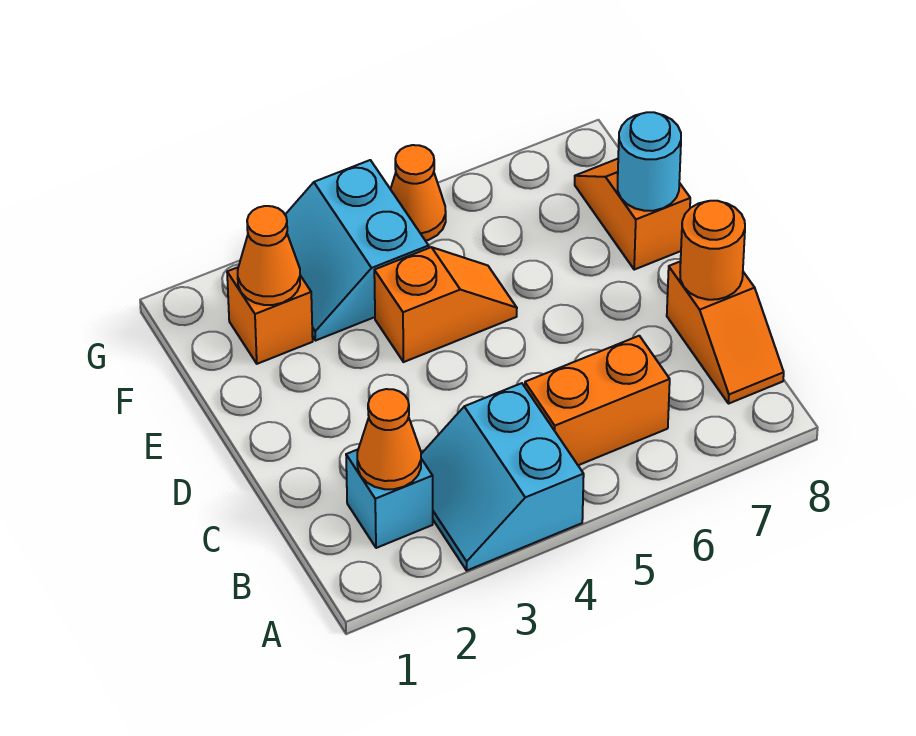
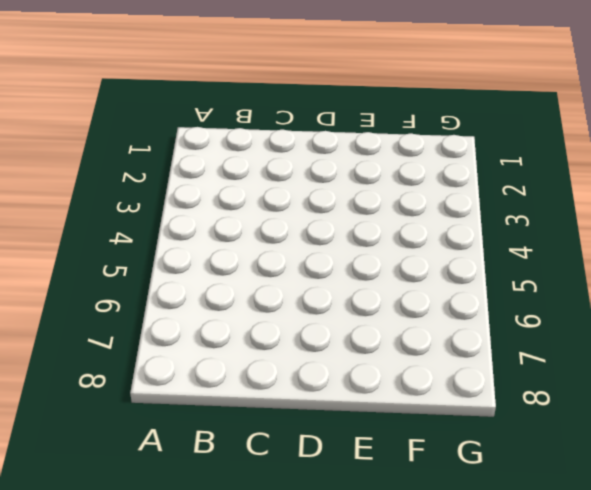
none -> cyan 2x2 slope [421,383,584,570]
none -> cyan 1x1 brick [346,450,433,548]
none -> orange 1x2 brick [525,336,670,465]

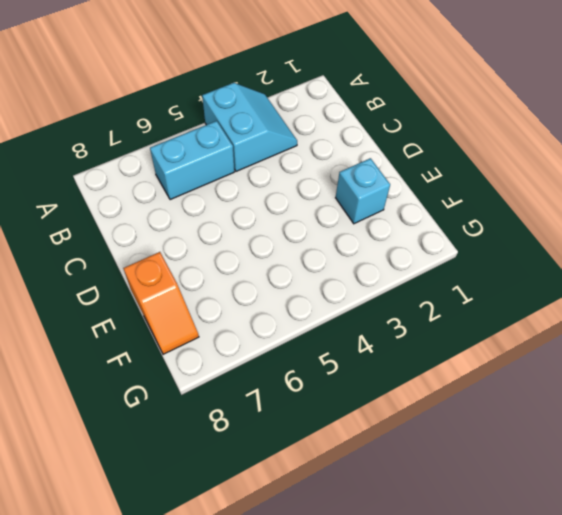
cyan 1x2 brick [150,121,234,200] -> orange 1x2 brick [525,336,670,465]
cyan 1x1 brick [336,158,390,224] -> cyan 1x1 brick moved to [346,450,433,548]
none -> orange 1x2 slope [667,261,784,404]
none -> orange 1x2 slope [374,247,517,362]
none -> orange 1x1 brick [227,267,313,364]

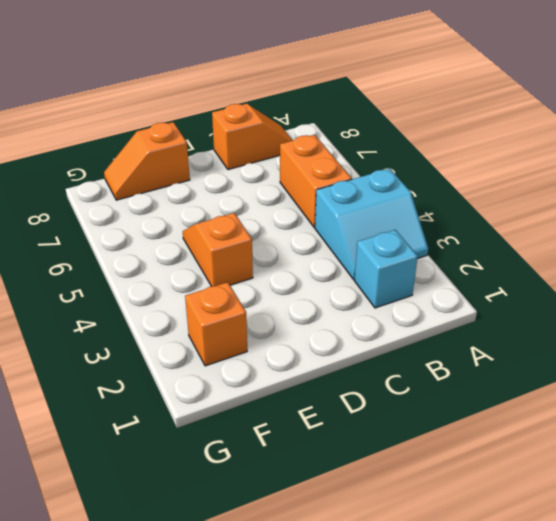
none -> cyan 2x2 slope [285,160,429,341]
none -> orange 1x1 cone [391,145,446,241]
none -> orange 1x1 cone [357,389,421,489]

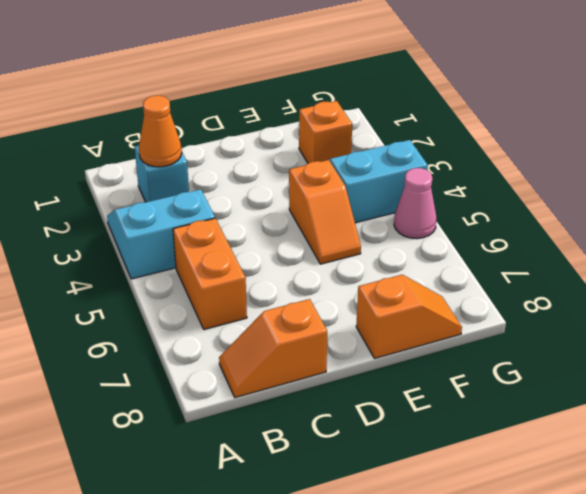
pink 1x1 cone [394,168,437,239] -> orange 1x1 cone [391,145,446,241]
none -> orange 1x1 round brick [680,201,745,300]
none -> cyan 1x1 round brick [618,112,681,211]
none -> orange 1x1 cone [238,206,300,305]

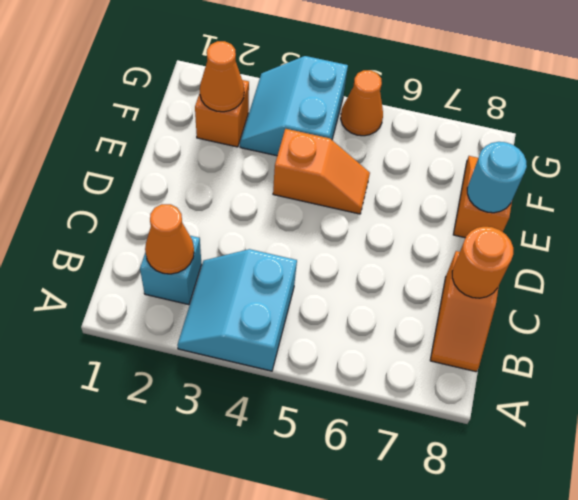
none -> orange 1x2 brick [525,336,670,465]

